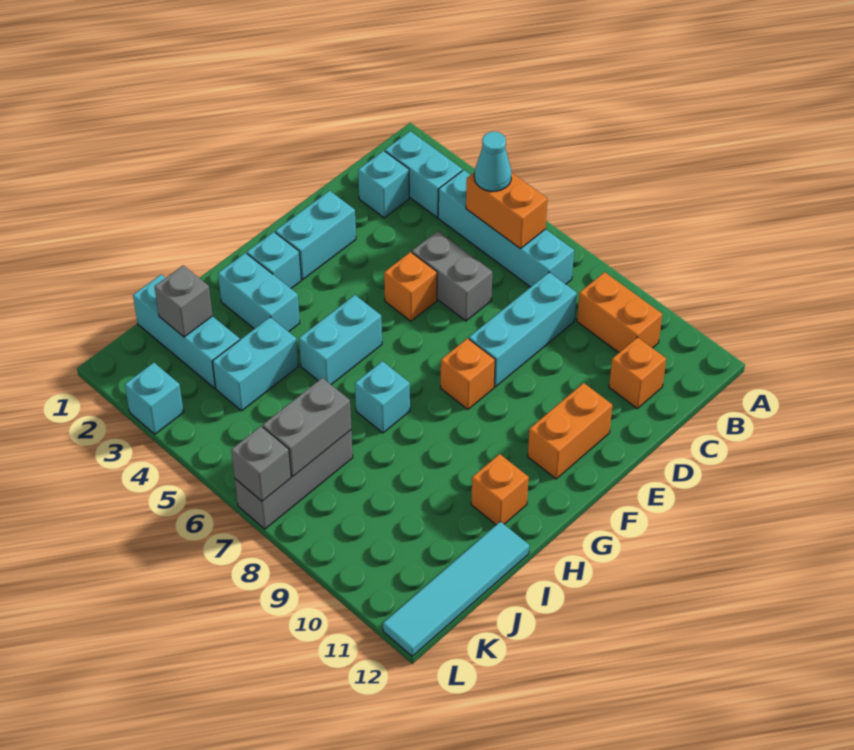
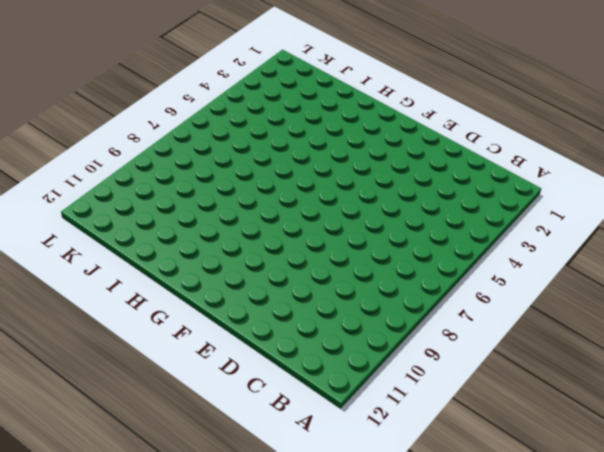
none -> cyan 1x2 brick [385,131,462,217]
none -> cyan 1x4 brick [438,170,574,287]
none -> orange 1x2 brick [577,272,662,352]

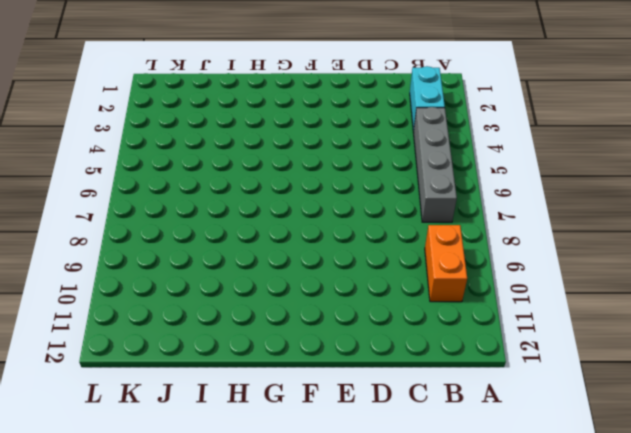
grey 1x4 brick [413,107,457,222] -> cyan 1x4 brick [438,170,574,287]
none -> cyan 1x1 brick [358,151,409,218]
none -> cyan 1x3 brick [469,272,577,387]
none -> orange 1x1 brick [609,337,666,408]

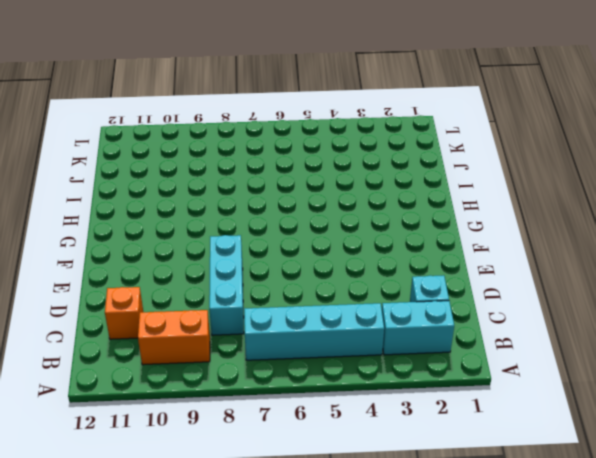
none -> grey 1x2 brick [412,231,492,321]
none -> cyan 1x2 brick [275,191,356,279]
none -> orange 1x1 brick [384,252,437,321]

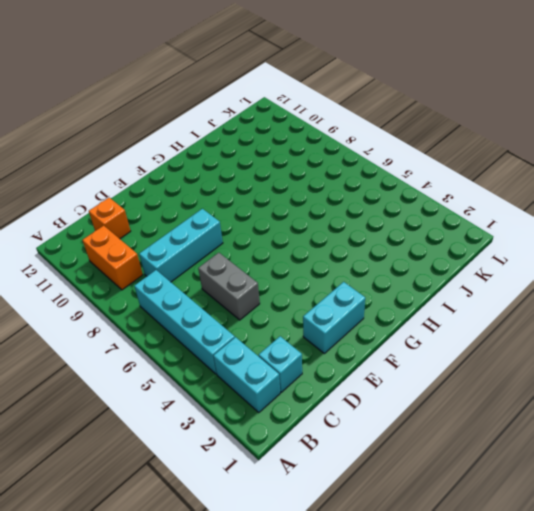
none -> orange 1x1 brick [384,252,437,321]
none -> orange 1x2 brick [528,383,612,479]
none -> orange 1x1 brick [441,338,495,409]

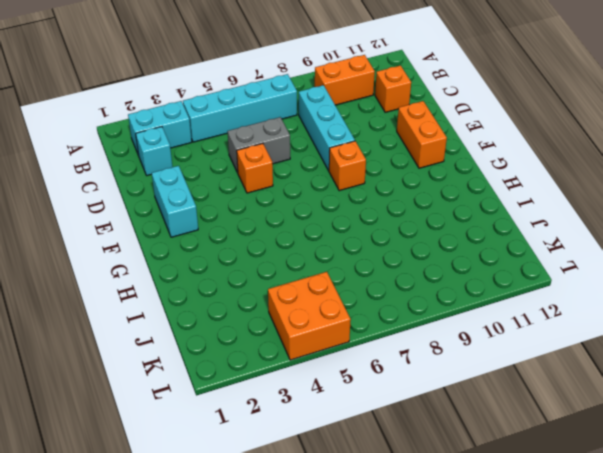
orange 2x2 brick [268,272,351,360] -> none
none -> cyan 1x1 brick [247,232,301,288]
none -> cyan 1x2 brick [299,295,382,384]
none -> cyan 1x2 brick [218,253,300,332]

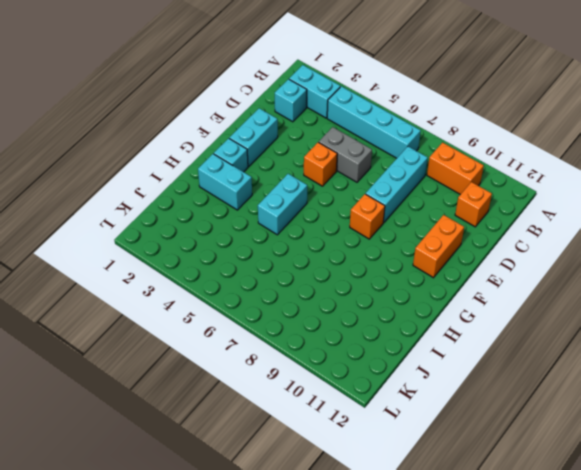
none -> cyan 1x1 brick [355,361,410,433]
none -> orange 1x1 brick [471,454,529,525]
none -> cyan 1x2 brick [213,317,298,411]

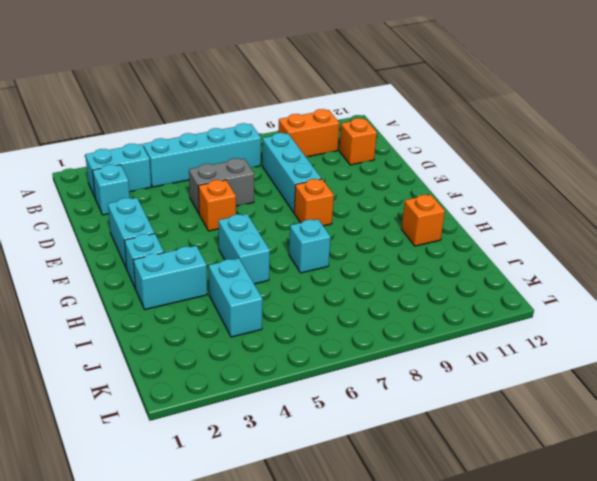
none -> orange 1x2 brick [528,383,612,479]
none -> cyan 1x4 tile [383,522,529,656]
none -> cyan 1x3 brick [133,275,240,388]

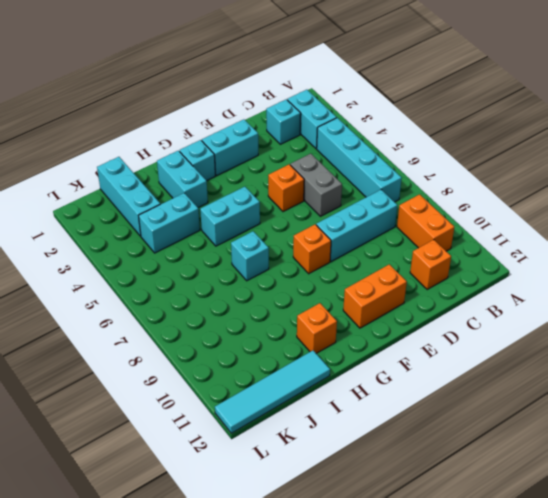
none -> grey 1x3 brick [235,430,353,529]
none -> cyan 1x1 brick [125,363,183,434]
none -> orange 1x2 brick [466,172,548,249]

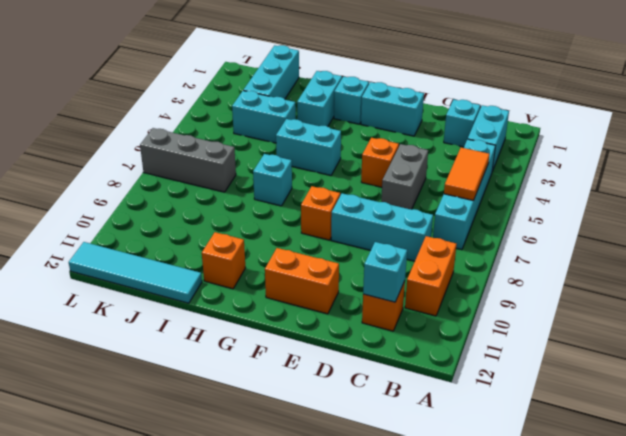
orange 1x2 tile [444,148,490,201] -> orange 1x2 brick [466,172,548,249]
cyan 1x1 brick [363,242,407,302] -> cyan 1x1 brick moved to [125,363,183,434]
none -> grey 1x1 brick [155,265,212,337]
none -> grey 1x2 brick [263,378,351,477]
none -> grey 1x1 brick [231,426,291,501]

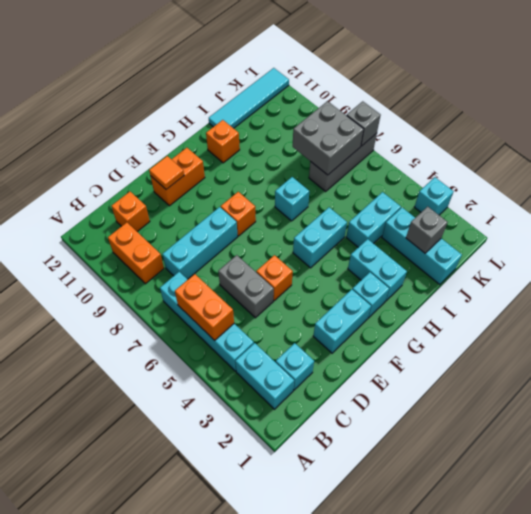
orange 1x1 tile [149,156,184,189] -> none
grey 2x2 brick [293,101,364,175] -> grey 1x2 brick [263,378,351,477]
none -> cyan 1x1 cone [474,132,511,191]

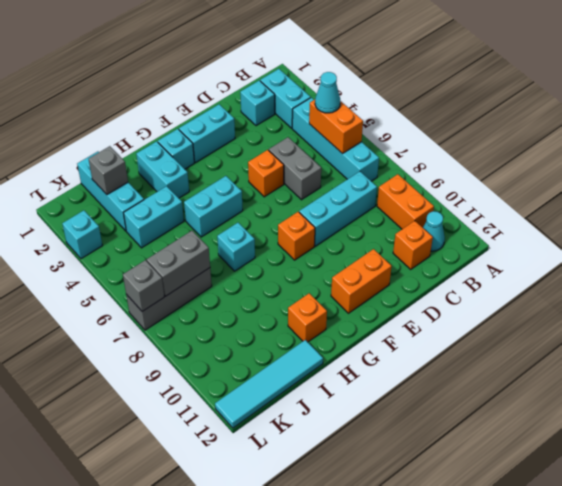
cyan 1x1 cone [423,211,445,251] -> none

